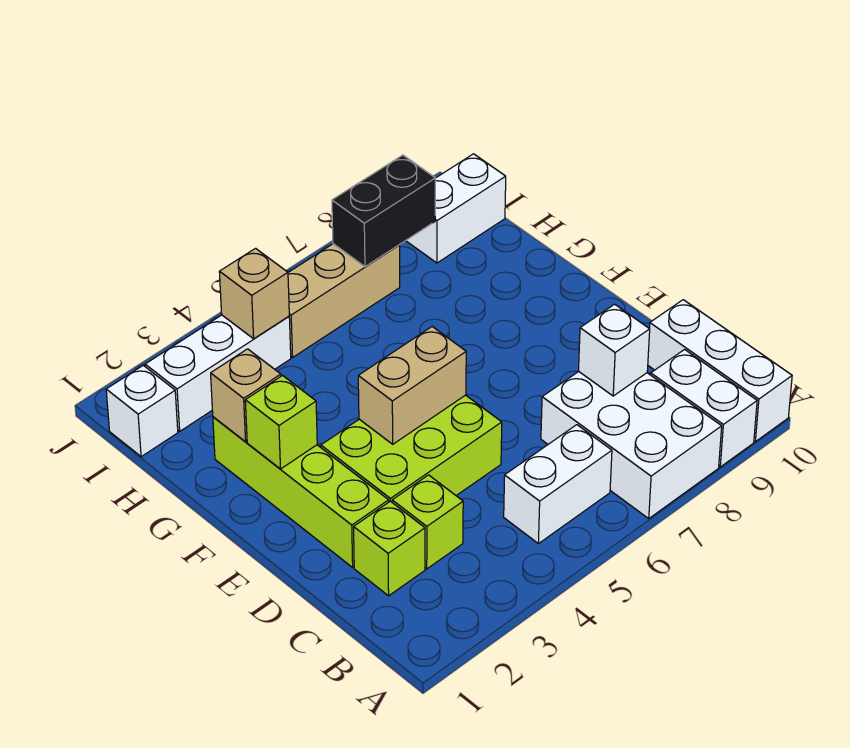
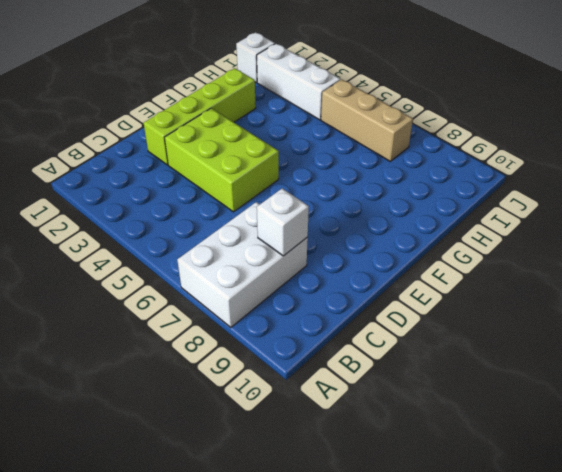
none -> white 1x2 brick [651,350,757,467]
none -> white 1x3 brick [648,300,792,442]
none -> white 1x2 brick [504,425,612,544]

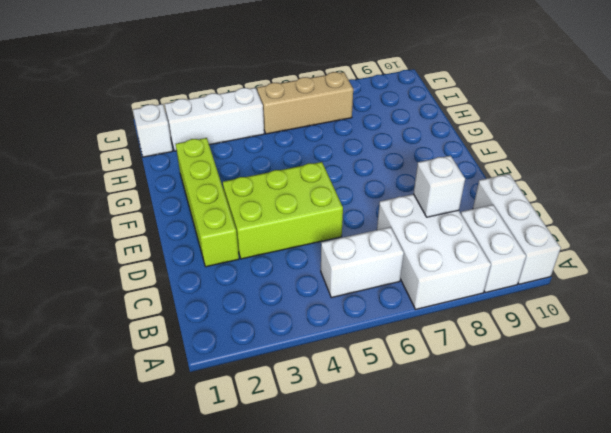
none -> lime 1x1 brick [354,501,425,596]
none -> lime 1x1 brick [392,475,463,569]
none -> white 1x2 brick [406,154,506,263]

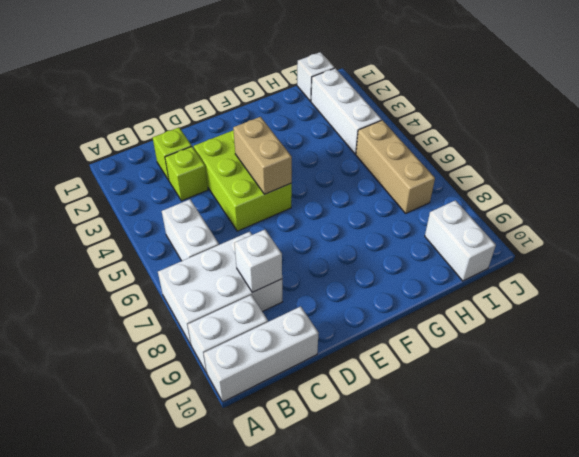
none -> lime 1x4 brick [213,417,389,567]
none -> lime 1x1 brick [245,376,317,469]
none -> tan 1x1 brick [211,349,281,442]

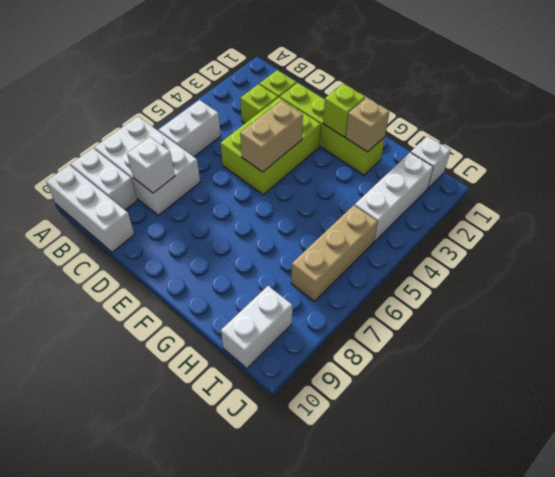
none -> tan 1x1 brick [219,248,289,339]
none -> black 1x2 brick [332,155,435,267]

